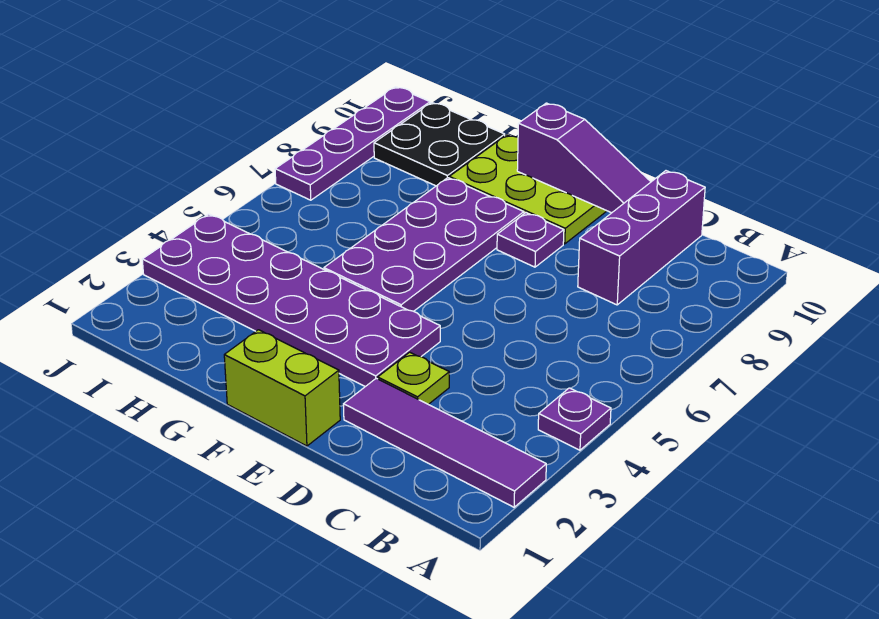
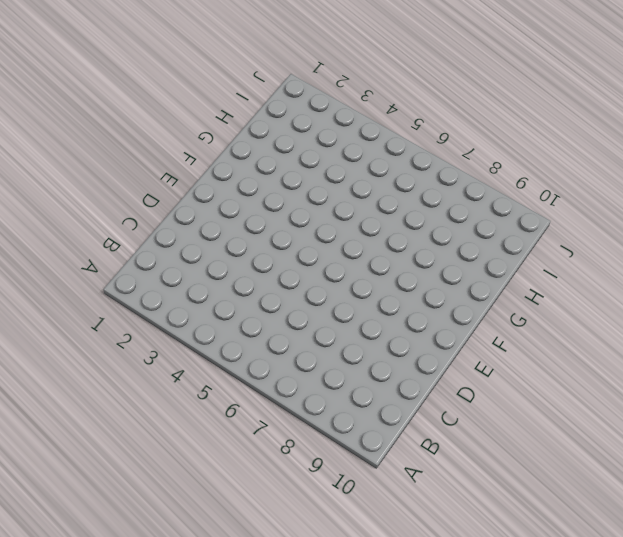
none -> purple 1x4 tile [344,378,546,507]
none -> purple 1x1 plate [538,388,611,450]
none -> purple 1x3 brick [578,171,705,305]

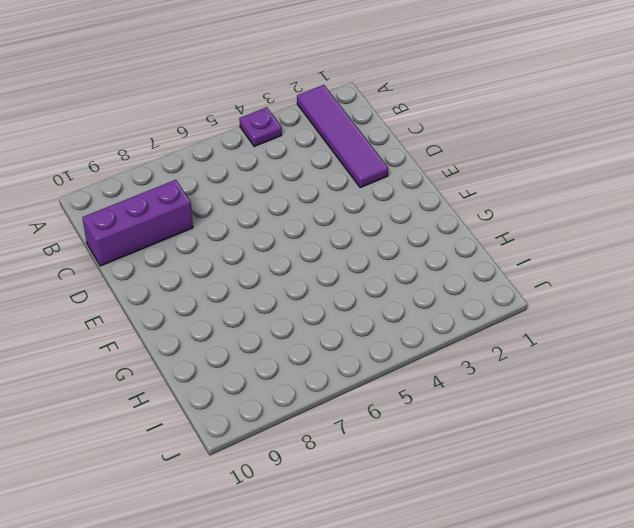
none -> lime 1x1 plate [378,352,449,404]
none -> lime 1x2 brick [224,330,340,446]
none -> purple 2x6 plate [142,214,440,387]

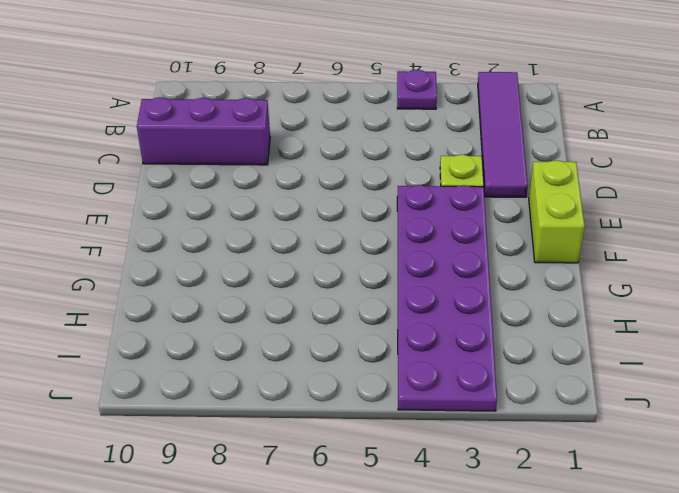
none -> purple 1x1 plate [497,213,564,267]
none -> lime 2x3 plate [449,135,606,244]
none -> purple 2x4 plate [324,178,524,311]

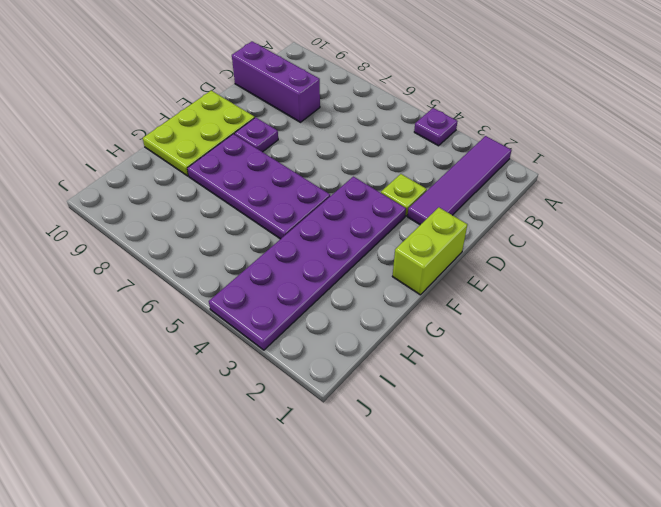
none -> black 2x2 plate [374,103,505,186]
none -> purple 1x4 plate [275,87,430,200]
none -> purple 1x3 slope [517,103,651,213]

